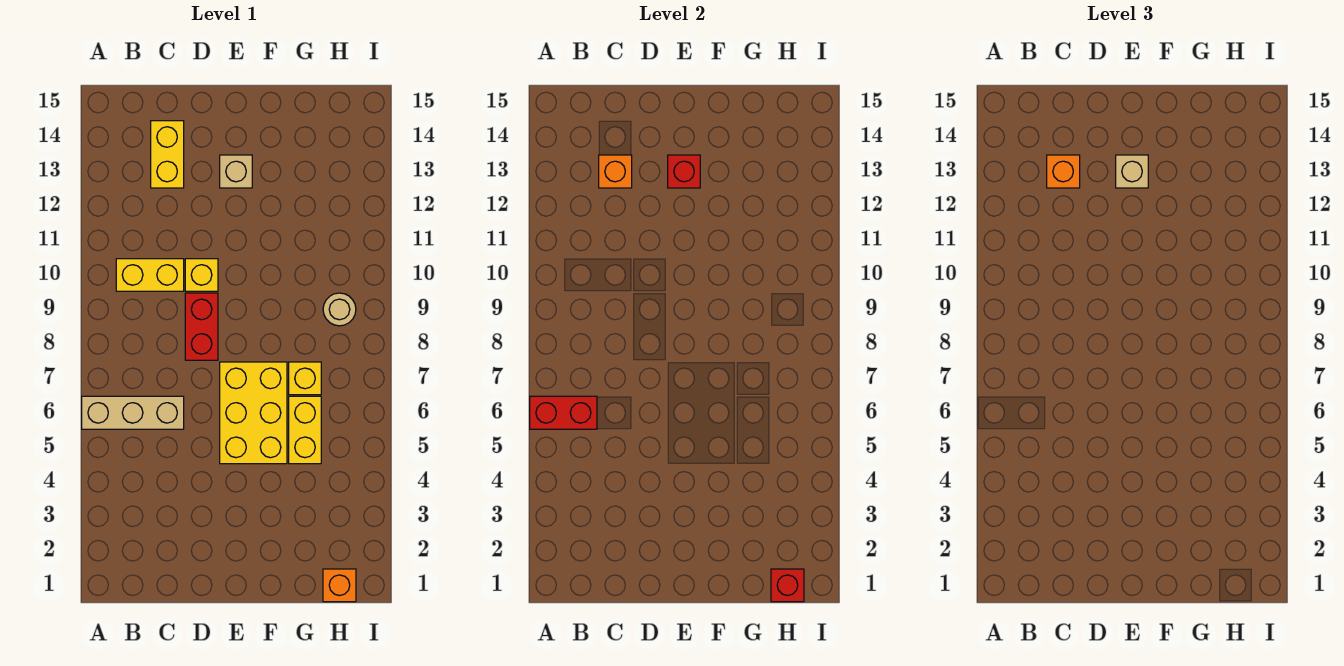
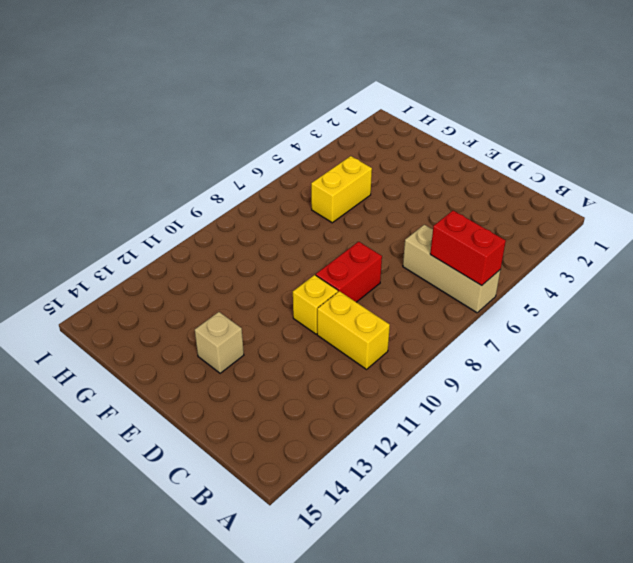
none -> yellow 1x2 brick [151,121,184,188]
none -> yellow 2x3 brick [220,362,287,464]
none -> yellow 1x1 brick [289,362,321,395]

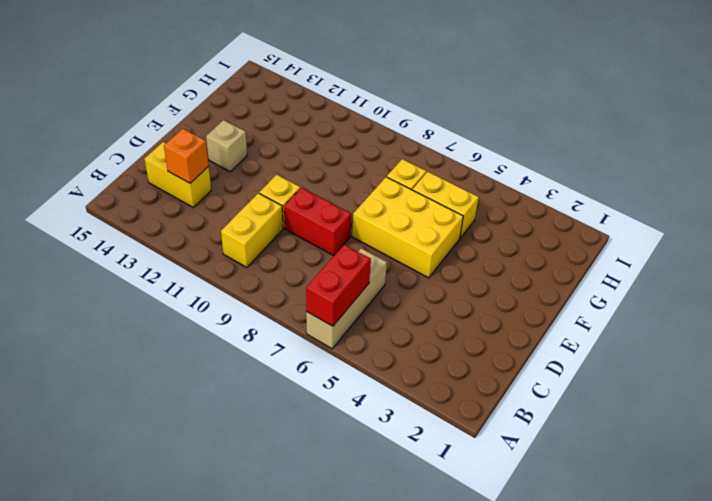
none -> orange 1x1 brick [323,569,356,602]
none -> tan 1x1 round brick [323,293,356,326]
none -> red 1x1 brick [668,155,700,188]

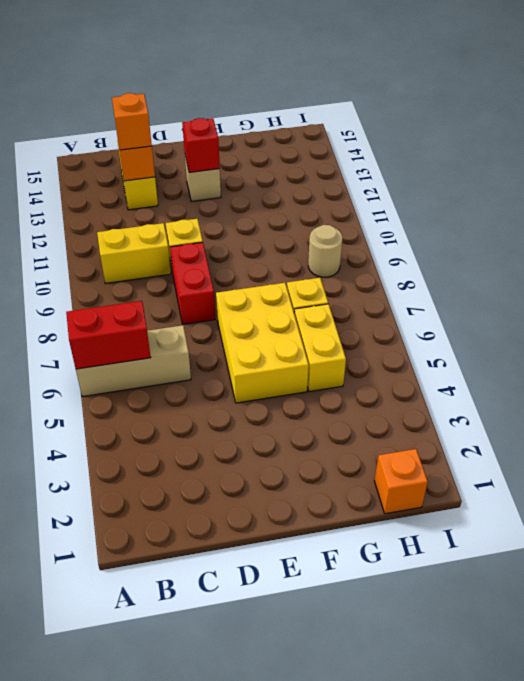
none -> red 1x1 brick [771,569,804,602]
none -> tan 1x1 brick [1116,155,1148,188]

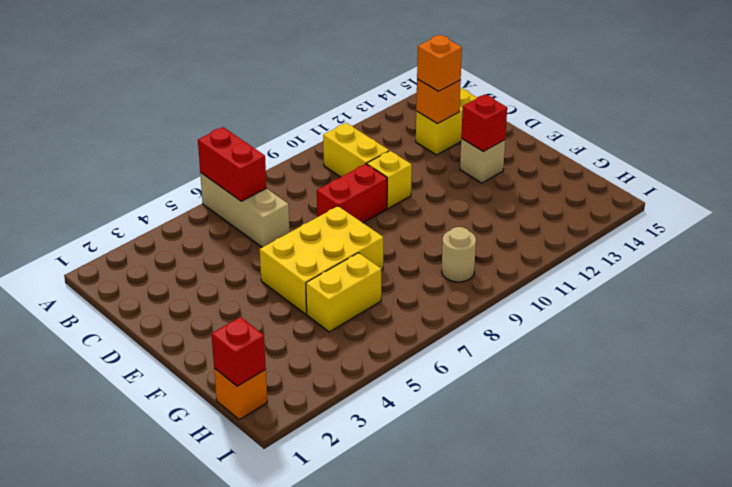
none -> yellow 1x1 brick [289,362,321,395]
none -> tan 1x1 brick [1116,155,1148,188]

